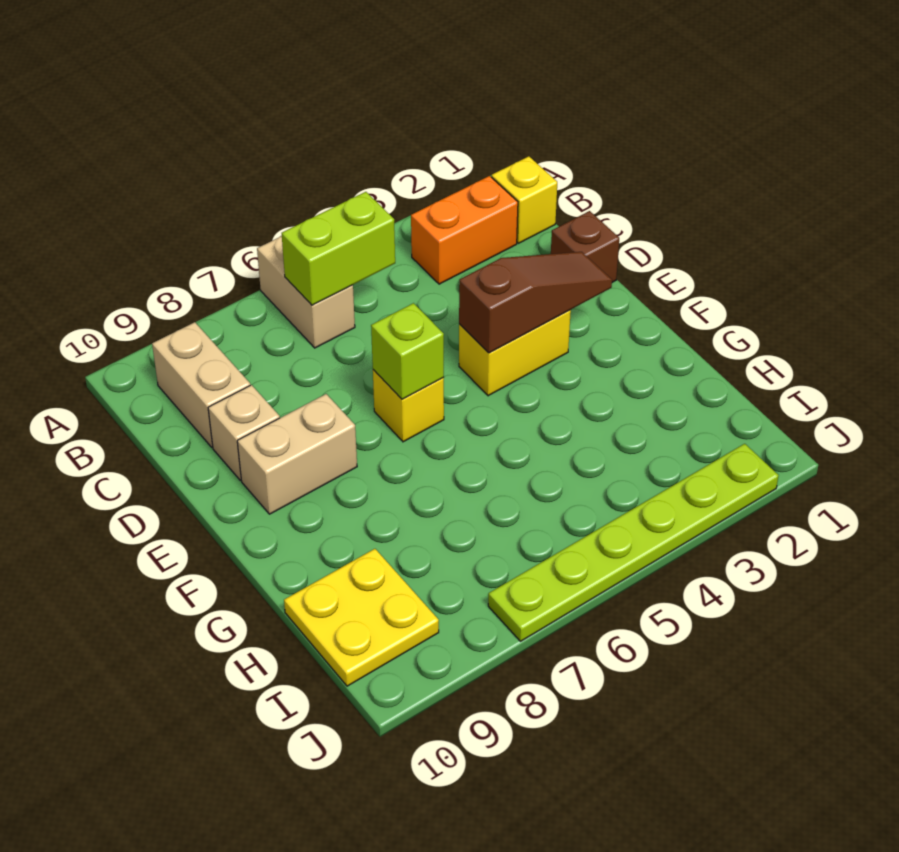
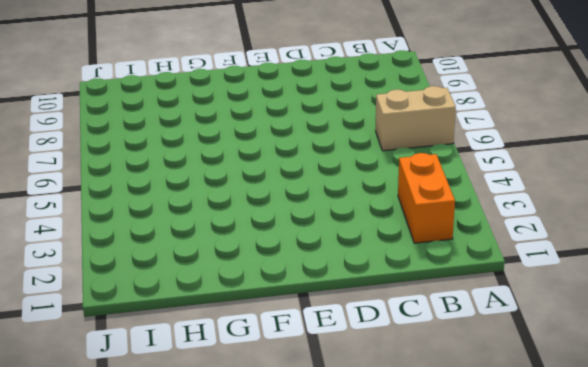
none -> yellow 1x1 brick [492,156,557,243]
none -> tan 1x2 brick [152,322,250,447]
none -> brown 1x1 brick [551,211,619,282]

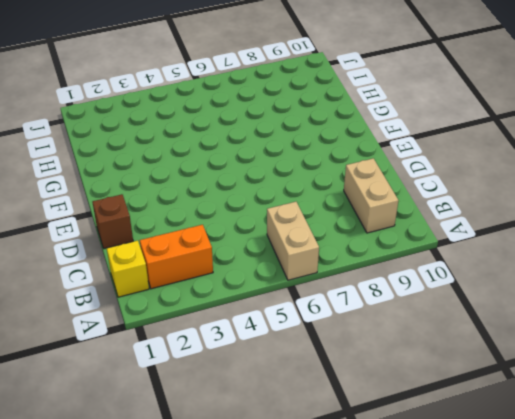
none -> tan 1x1 brick [208,385,280,480]
none -> yellow 1x2 brick [459,310,571,396]
none -> yellow 1x1 brick [373,370,444,442]

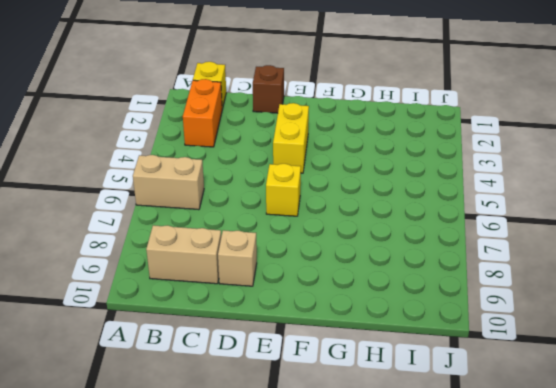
none -> tan 1x2 brick [237,394,357,514]
none -> yellow 2x2 plate [284,549,439,686]
none -> lime 1x6 plate [488,444,779,641]

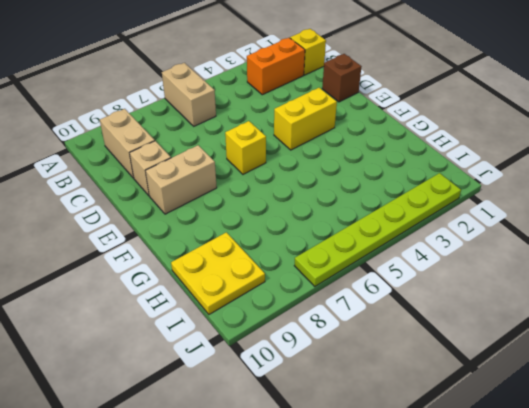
none -> lime 1x2 brick [282,192,395,305]
none -> brown 1x3 slope [459,252,612,353]
none -> lime 1x1 brick [371,303,444,399]

